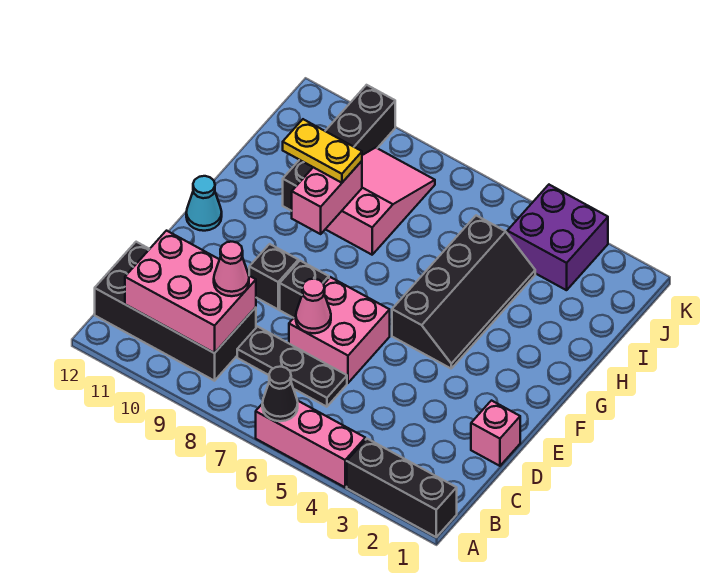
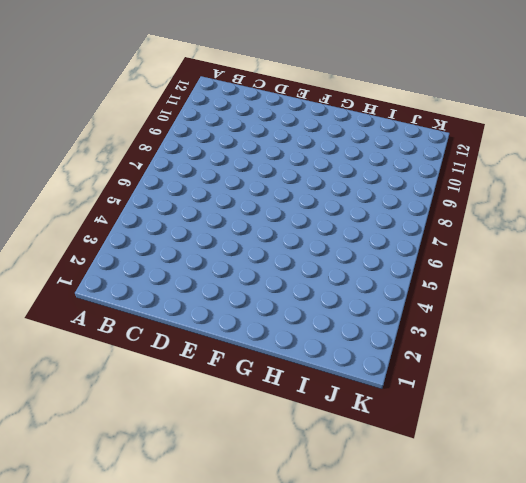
none -> black 1x3 brick [347,439,457,537]
none -> pink 1x3 brick [256,400,365,487]
none -> black 2x4 brick [95,242,256,381]

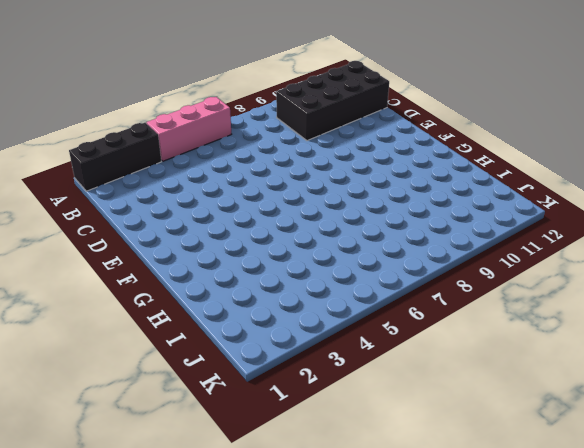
none -> black 1x3 plate [237,327,347,407]
none -> pink 1x1 brick [471,401,520,466]
none -> pink 2x2 brick [289,277,390,383]

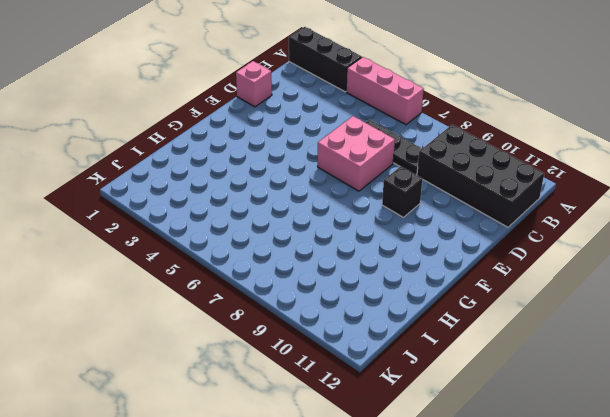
none -> black 1x1 brick [280,261,329,318]
none -> black 2x4 slope [392,215,535,368]
none -> cyan 1x1 cone [186,176,222,231]

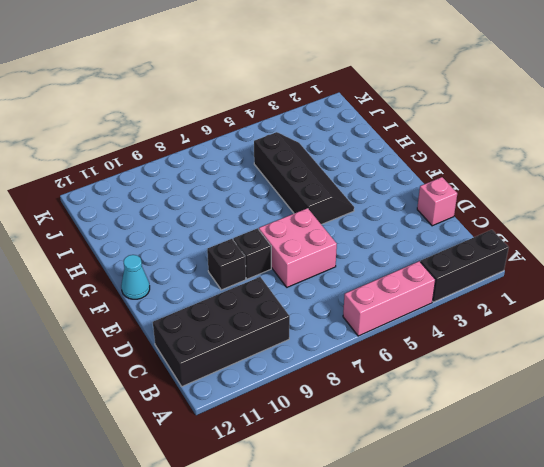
none -> black 1x3 plate [237,327,347,407]
none -> pink 2x3 slope [326,148,435,255]
none -> black 1x4 brick [283,85,395,211]

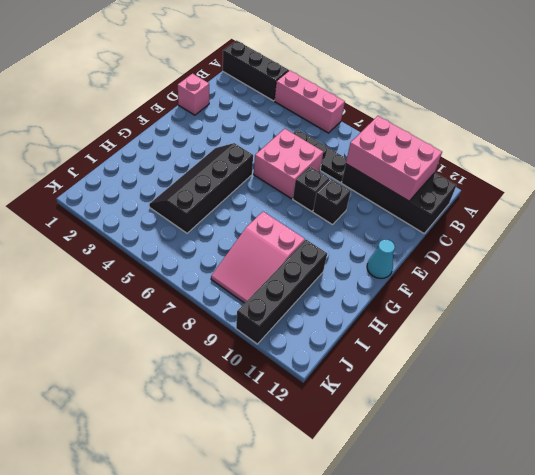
none -> purple 2x2 brick [507,185,608,290]
none -> black 1x1 cone [262,367,298,421]
none -> pink 1x1 cone [296,279,331,333]

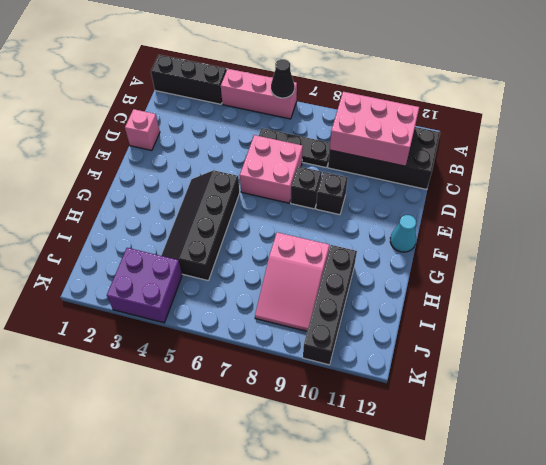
none -> pink 1x1 cone [296,279,331,333]
none -> pink 1x2 brick [292,161,362,234]
none -> pink 1x1 cone [214,242,249,296]

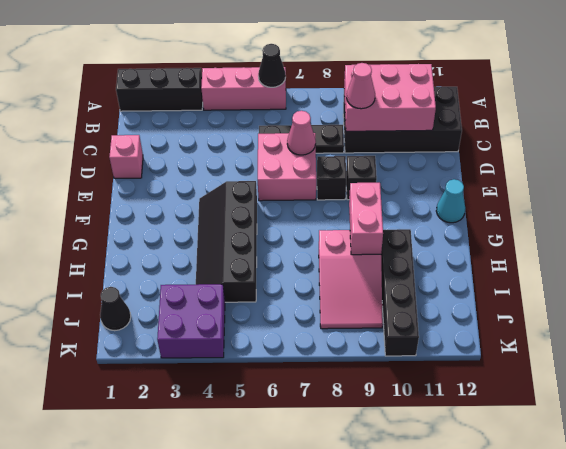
black 1x1 cone [100,287,131,331] -> none
none -> yellow 1x2 plate [283,119,362,183]

